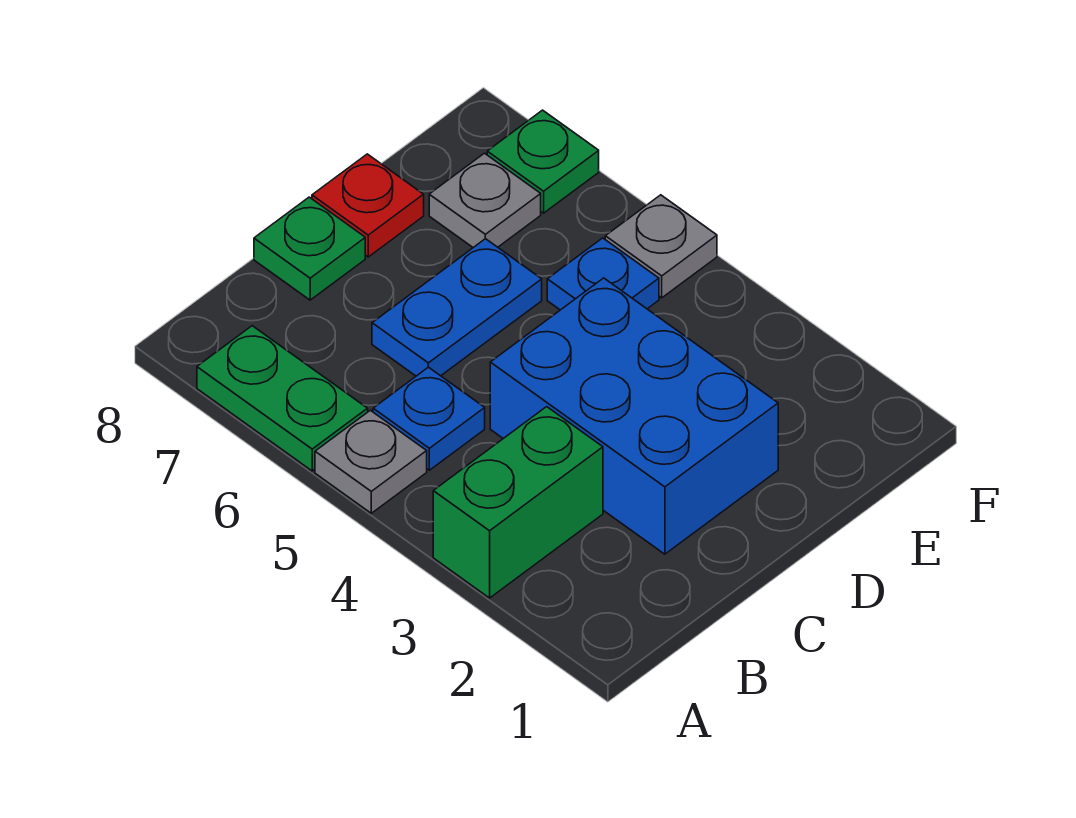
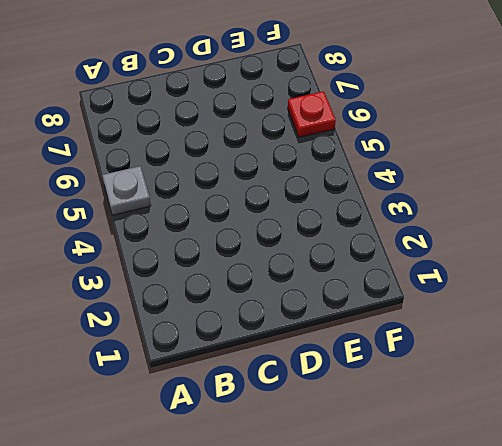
red 1x1 plate [288,91,336,137] -> red 1x1 plate moved to [312,154,424,257]
none -> green 1x2 brick [433,407,603,598]
none -> green 1x2 plate [197,326,368,471]
none -> blue 1x1 plate [373,367,485,470]

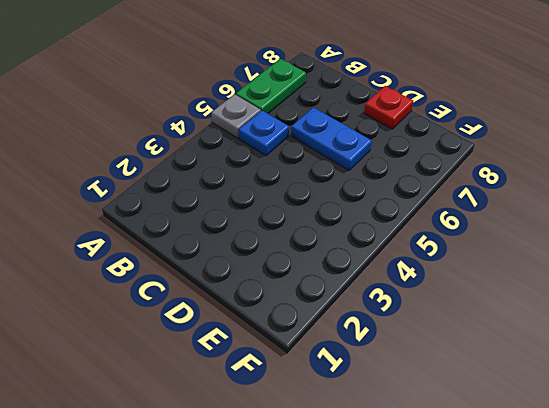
none -> green 1x2 brick [433,407,603,598]
none -> blue 2x3 brick [490,278,778,554]
none -> green 1x1 plate [254,197,365,300]

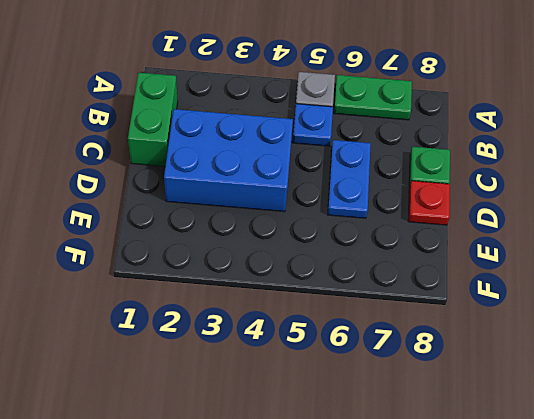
green 1x2 brick [128,73,178,166] -> green 1x2 brick moved to [433,407,603,598]
none -> blue 1x1 plate [547,238,659,310]
none -> grey 1x1 plate [429,153,541,248]
none -> grey 1x1 plate [605,195,717,298]

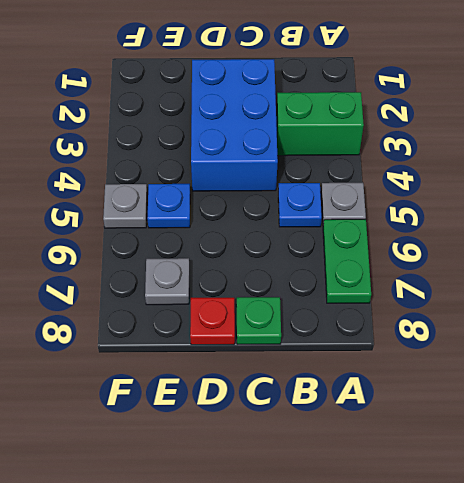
none -> blue 1x2 plate [372,239,542,376]
none -> green 1x1 plate [487,110,599,213]

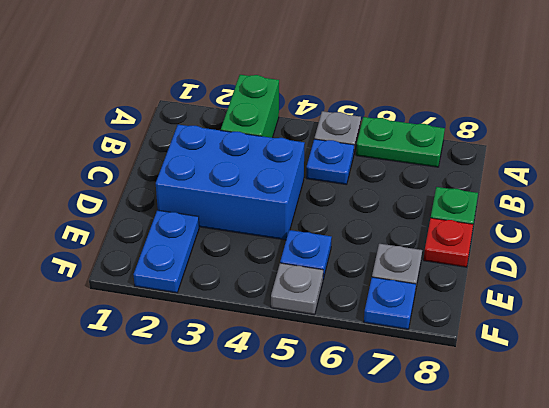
blue 1x2 plate [134,210,199,293] -> blue 1x2 plate moved to [372,239,542,376]
blue 1x1 plate [364,277,416,329] -> green 1x1 plate [487,110,599,213]

